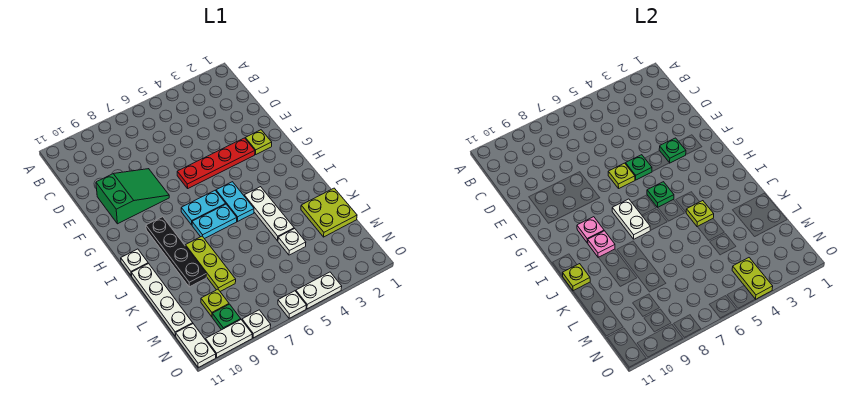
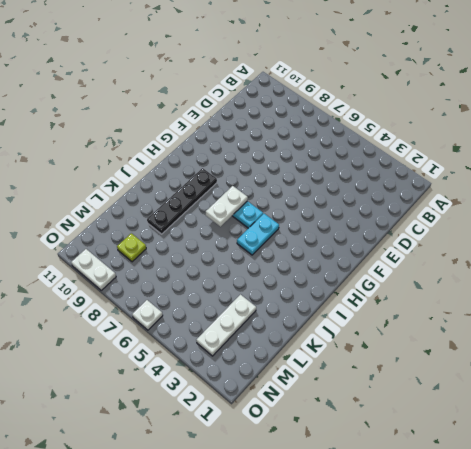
white 1x3 plate [196,295,256,356] -> white 1x3 plate moved to [244,187,294,241]
none -> green 2x3 slope [96,169,169,224]
none -> lime 1x1 plate [245,130,272,154]
none -> red 1x4 plate [177,138,255,188]
none -> cyan 1x2 plate [192,204,237,239]

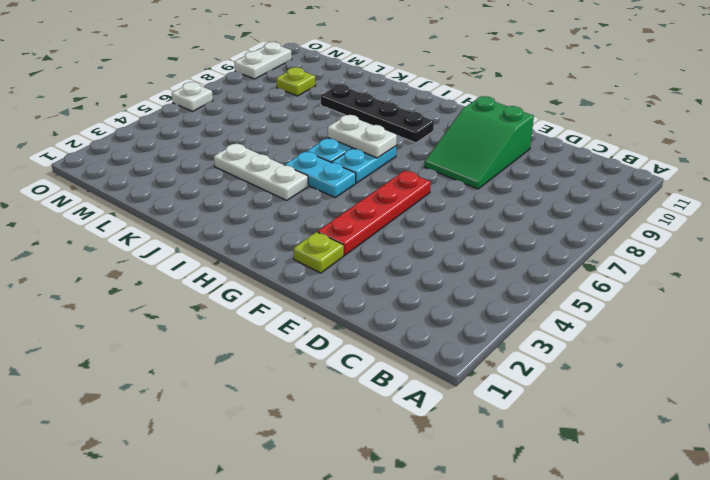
none -> white 1x1 plate [121,249,148,276]
none -> lime 1x3 plate [185,236,236,291]
none -> white 1x4 plate [132,264,193,336]
none -> lime 2x2 plate [301,188,357,237]

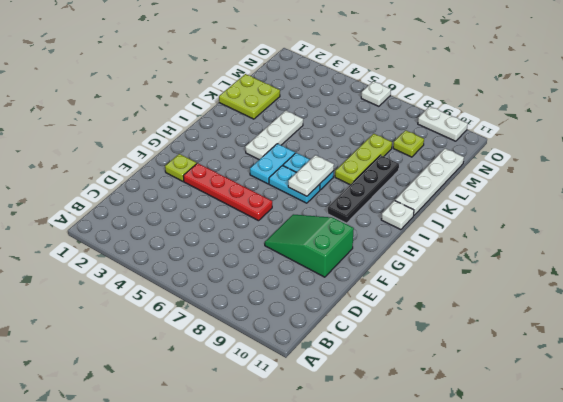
none -> white 1x1 plate [278,229,306,255]
none -> green 1x1 plate [212,304,241,330]
none -> white 1x2 plate [176,324,216,367]
none -> white 1x2 plate [296,272,342,309]

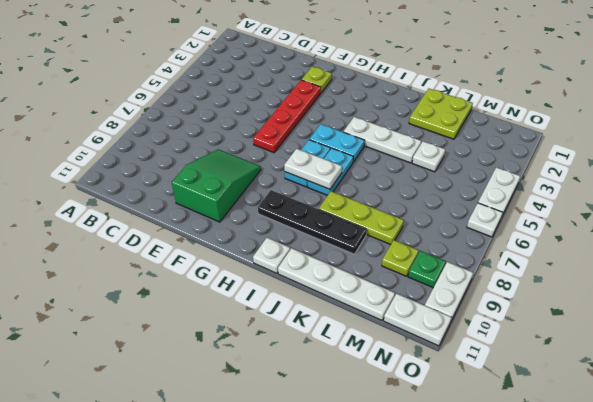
none -> white 1x1 plate [242,310,271,338]
none -> green 1x1 plate [659,138,686,163]
none -> green 1x1 plate [626,155,652,180]
none -> lime 1x1 plate [608,163,635,188]

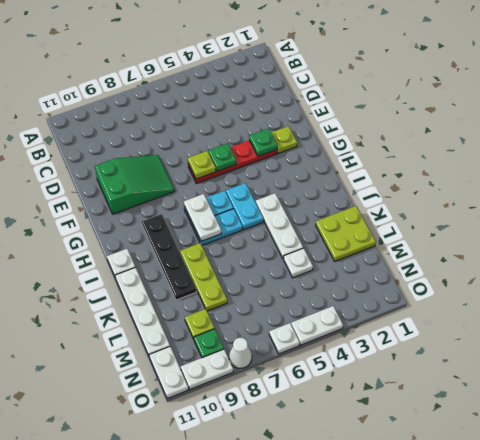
white 1x1 cone [229,338,252,368] -> white 1x1 plate [242,310,271,338]
none -> green 1x1 plate [647,182,674,207]
none -> pink 1x1 plate [577,217,604,243]
none -> pink 1x1 plate [588,231,615,258]
none -> lime 1x1 plate [686,201,714,227]

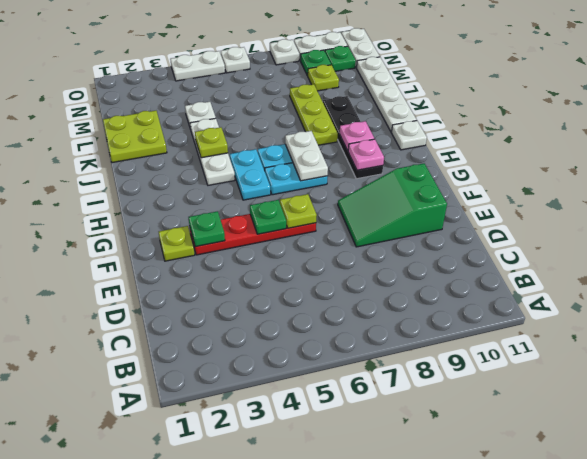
green 1x1 plate [325,46,356,71] -> green 1x1 plate moved to [647,182,674,207]
none -> lime 1x1 plate [563,264,590,291]
none -> lime 1x2 plate [732,258,773,299]

